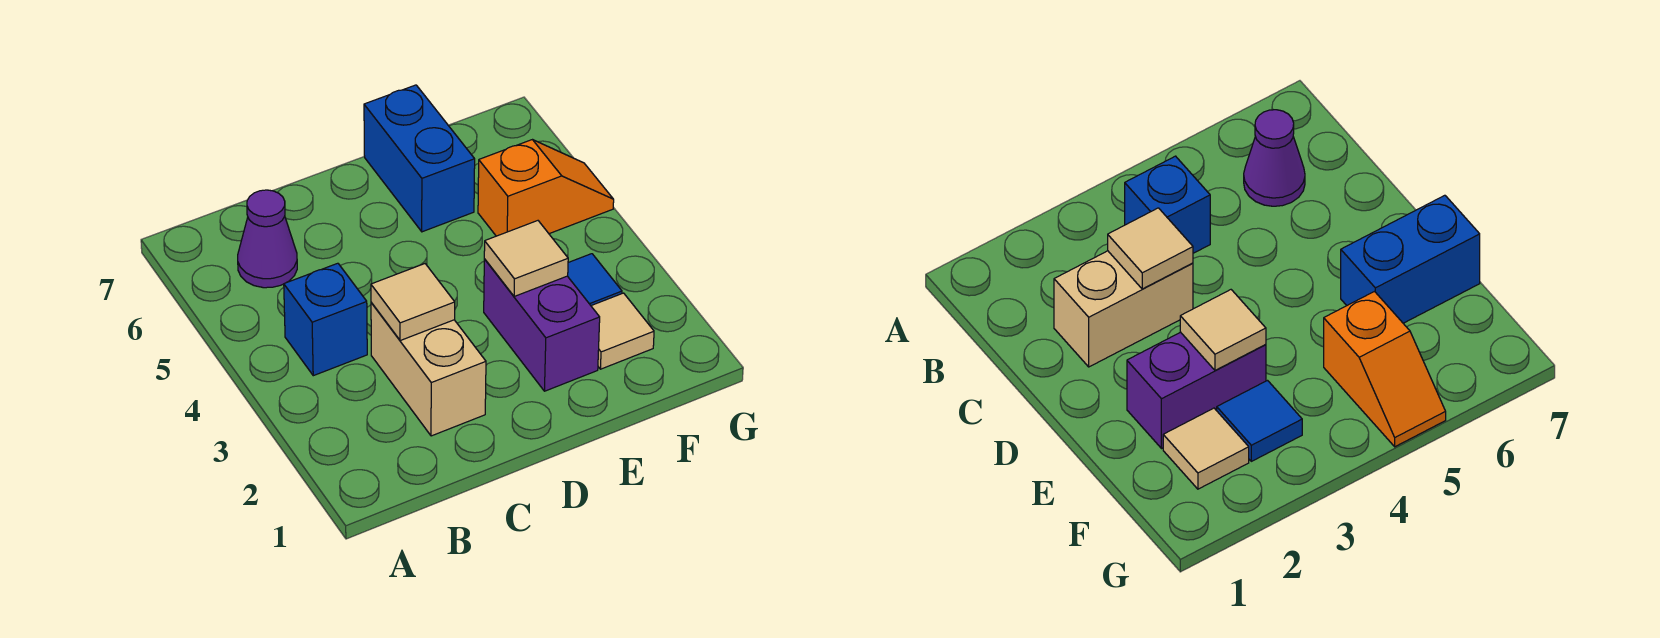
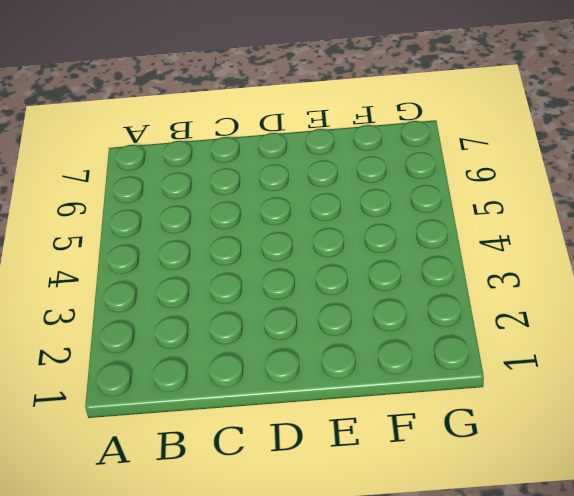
none -> blue 1x1 brick [284,263,367,376]
none -> purple 1x1 cone [238,190,297,288]

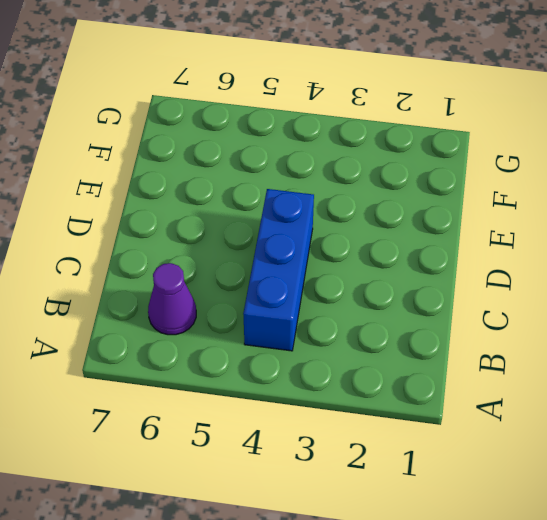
blue 1x3 brick [243,189,314,351] -> blue 1x1 brick [284,263,367,376]
none -> tan 1x2 brick [371,303,486,436]
none -> purple 1x2 brick [484,259,600,391]

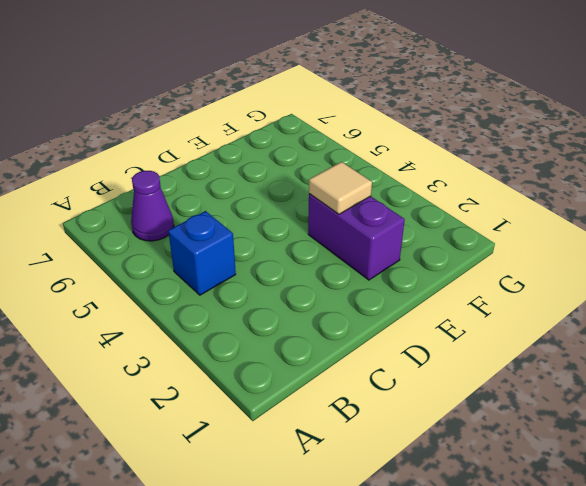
none -> tan 1x2 brick [371,303,486,436]
none -> blue 1x2 brick [364,85,475,232]

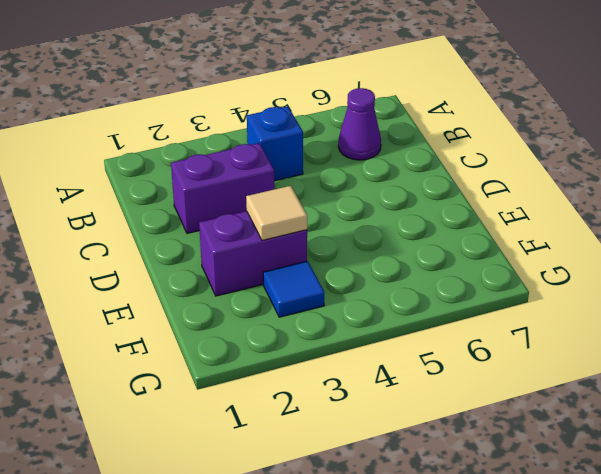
purple 1x2 brick [171,143,274,233] -> tan 1x2 brick [371,303,486,436]
none -> blue 1x2 brick [364,85,475,232]
none -> tan 1x1 tile [591,293,654,369]

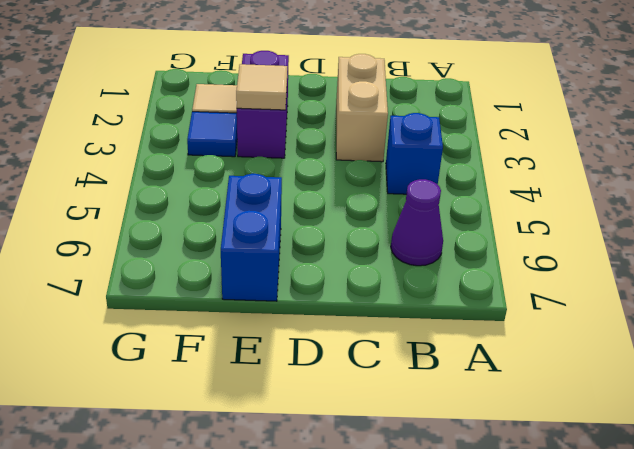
none -> orange 1x2 slope [478,140,614,236]
none -> tan 1x1 tile [371,264,455,341]

